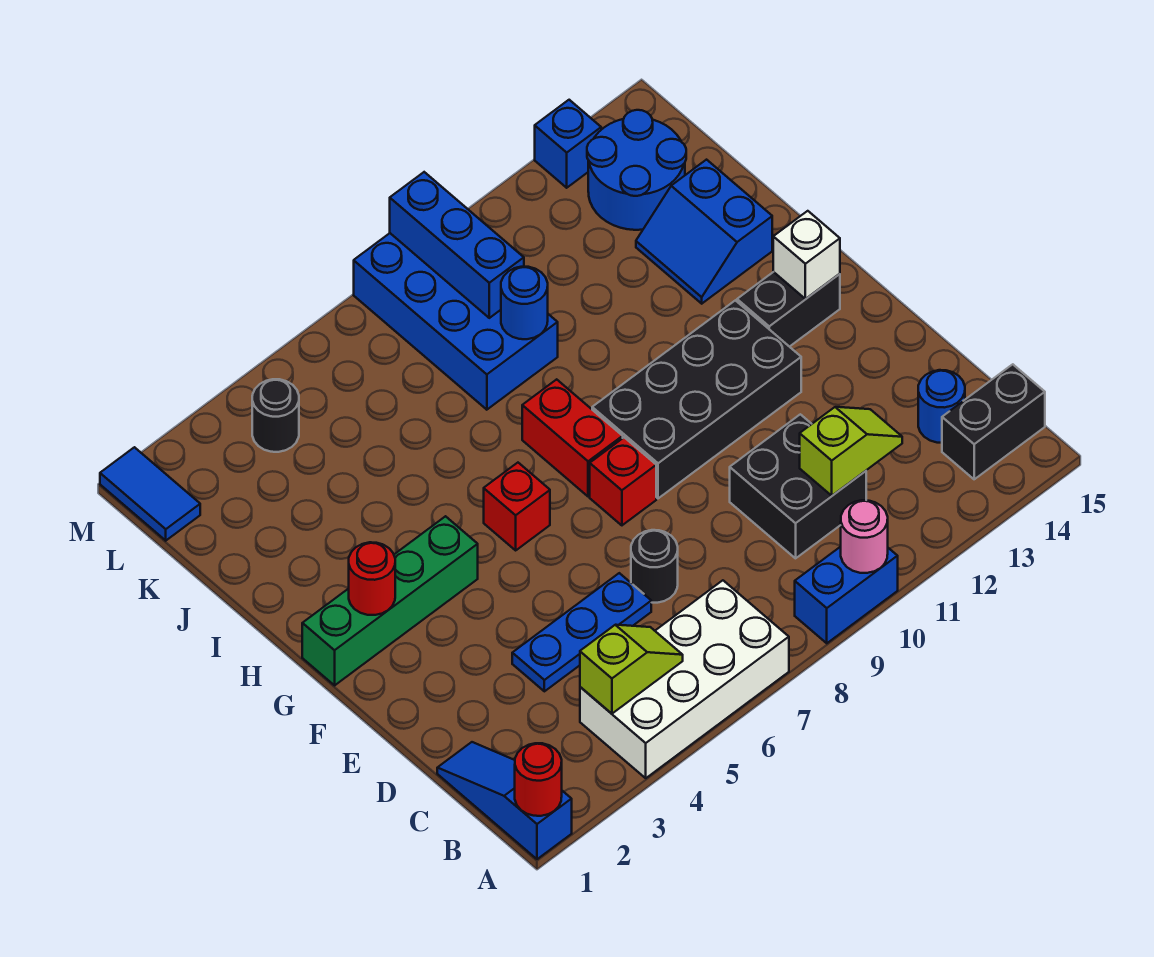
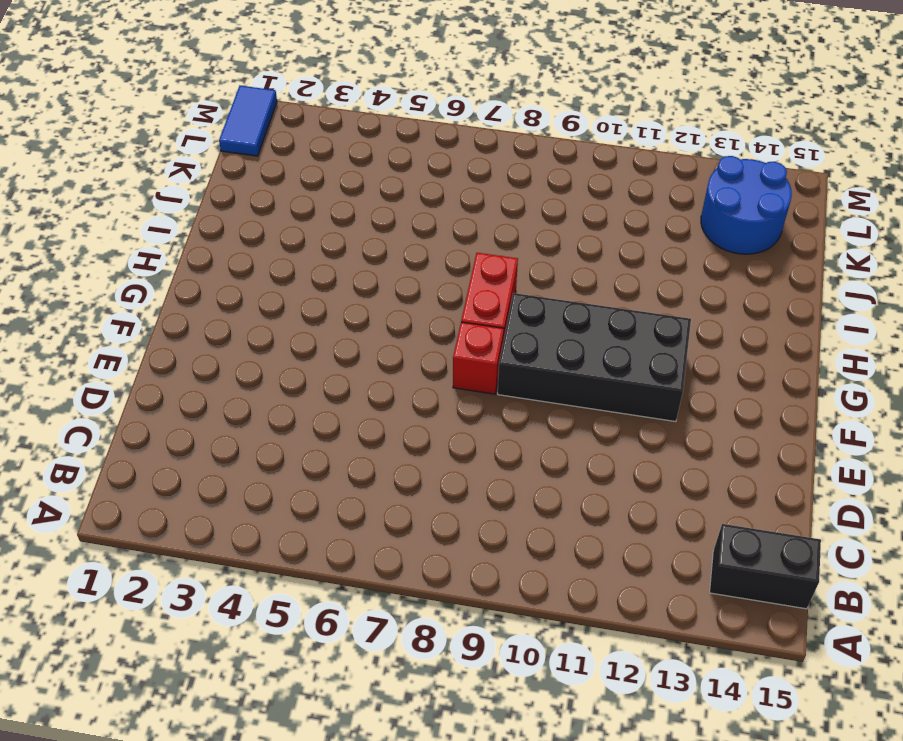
none -> blue 1x3 slope [437,742,572,859]
none -> white 2x4 brick [580,580,789,778]
none -> blue 1x2 brick [795,547,898,643]

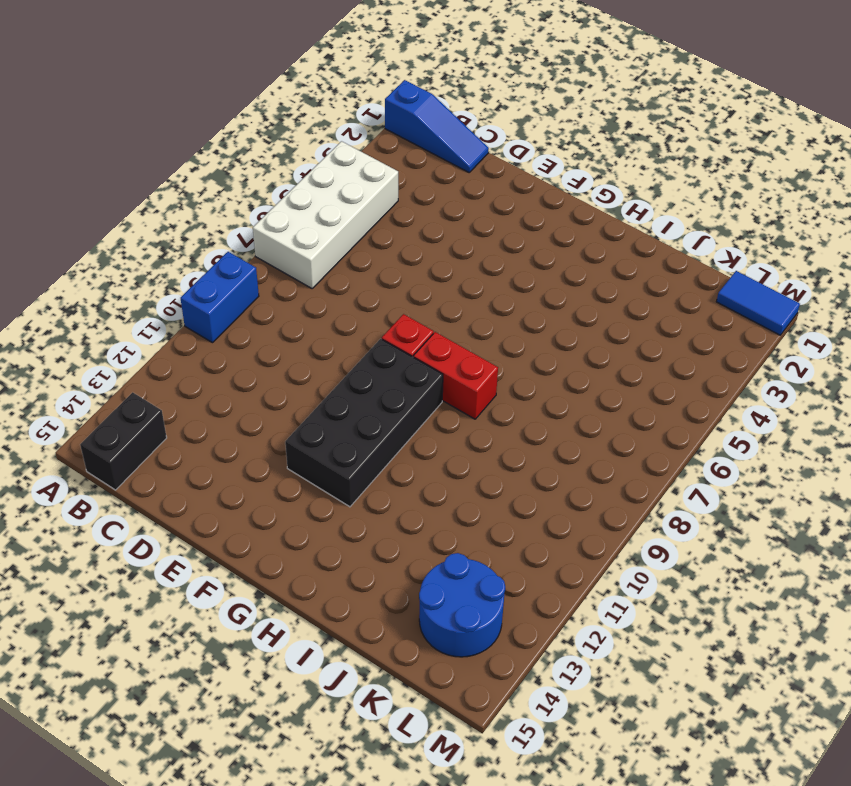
none -> black 2x2 brick [730,414,866,558]
none -> blue 1x1 round brick [918,370,965,443]
none -> blue 1x3 plate [512,573,651,691]

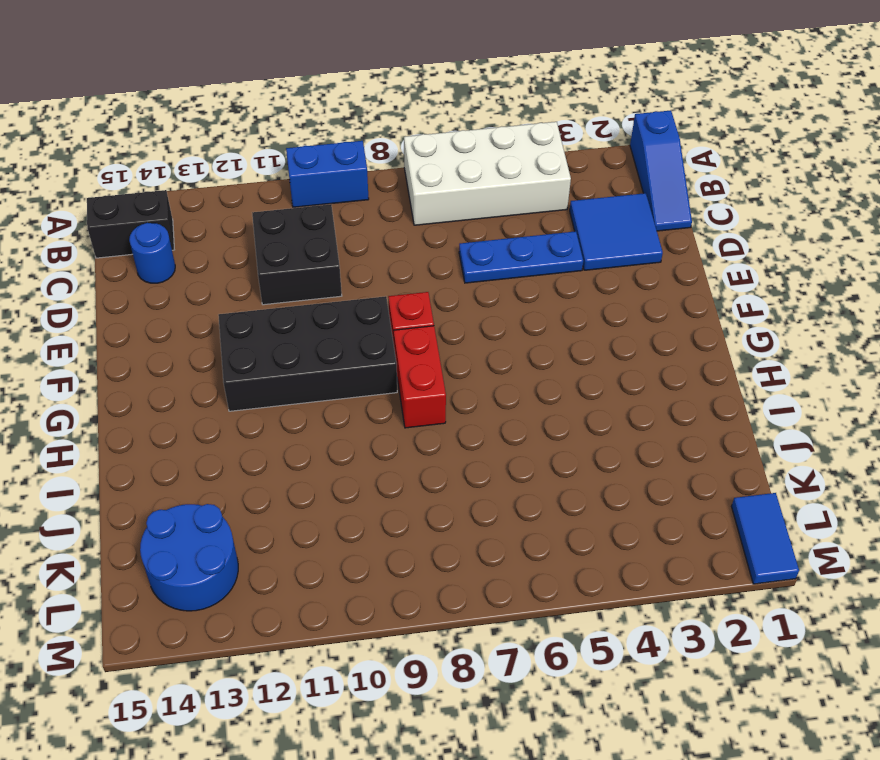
blue 2x2 tile [570,193,663,270] -> none
none -> black 1x1 round brick [631,530,678,603]
none -> green 1x4 brick [302,516,478,685]
none -> red 1x1 brick [484,463,550,550]

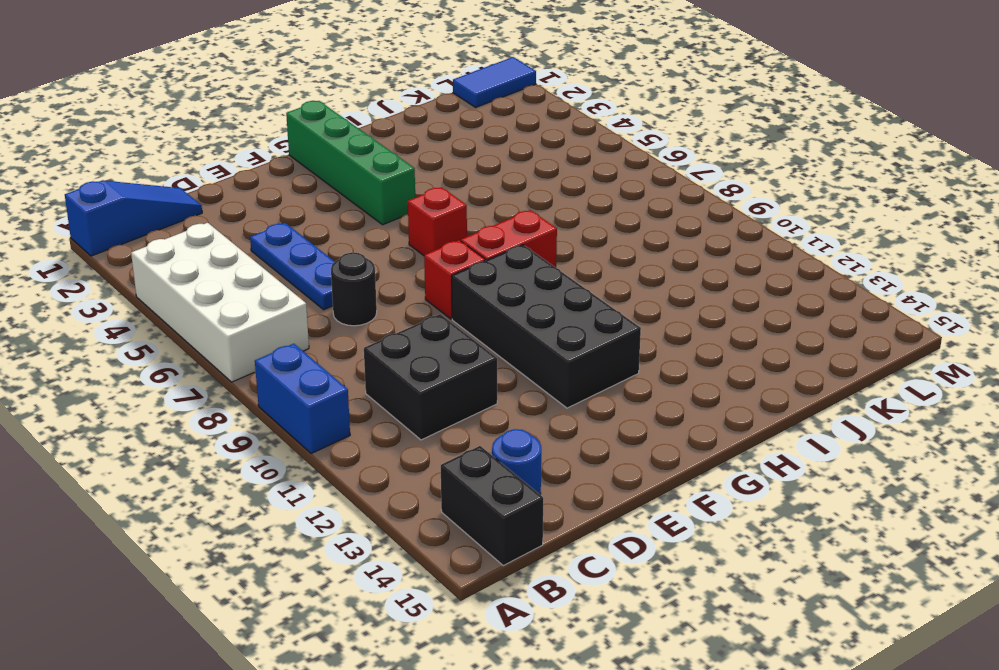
none -> black 1x2 brick [737,272,840,347]
none -> blue 2x2 slope [636,160,772,304]
none -> blue 2x4 brick [354,233,558,410]

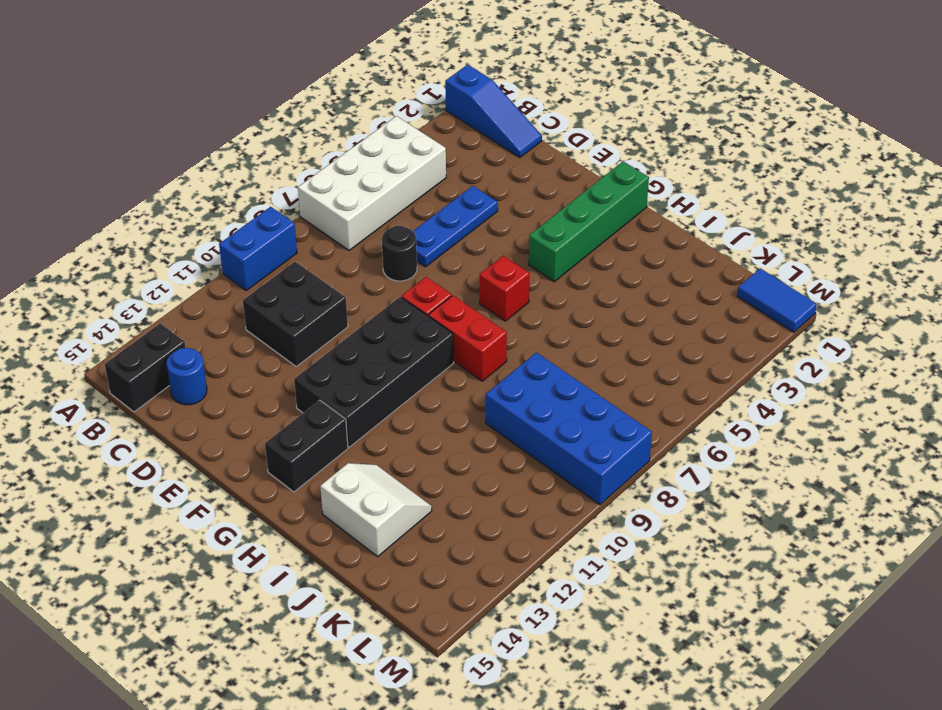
white 2x2 slope [320,463,432,556] -> blue 2x2 slope [636,160,772,304]
none -> blue 2x2 round brick [587,110,686,230]
none -> black 1x1 round brick [252,379,299,452]
none -> blue 1x1 brick [535,100,601,188]

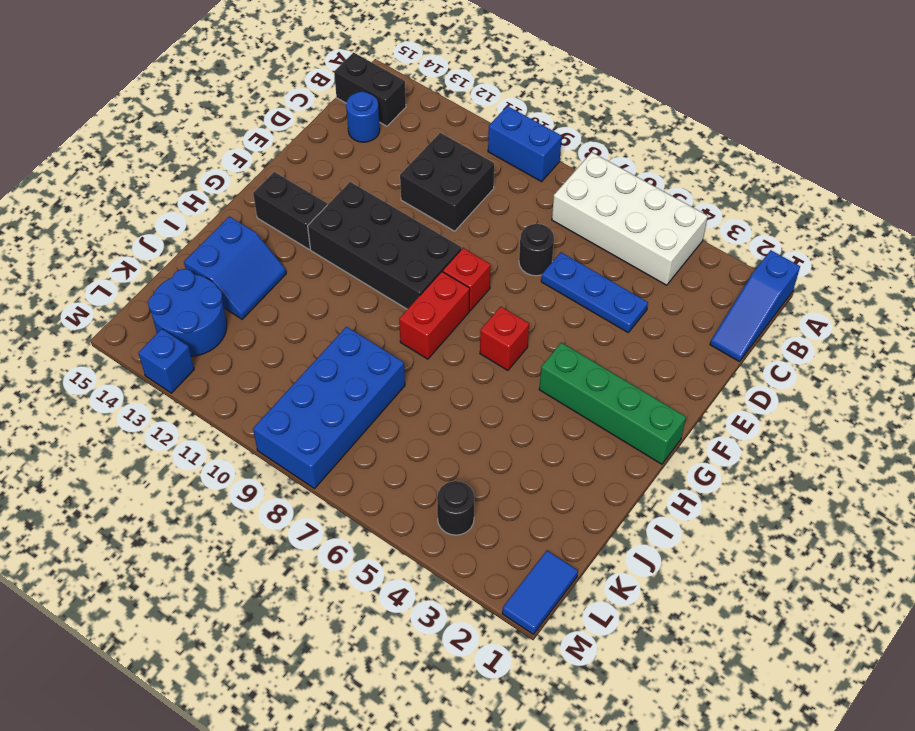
none -> red 1x1 round brick [515,743,562,816]
none -> pink 1x1 round brick [841,500,888,573]
none -> lime 1x2 slope [580,625,683,714]

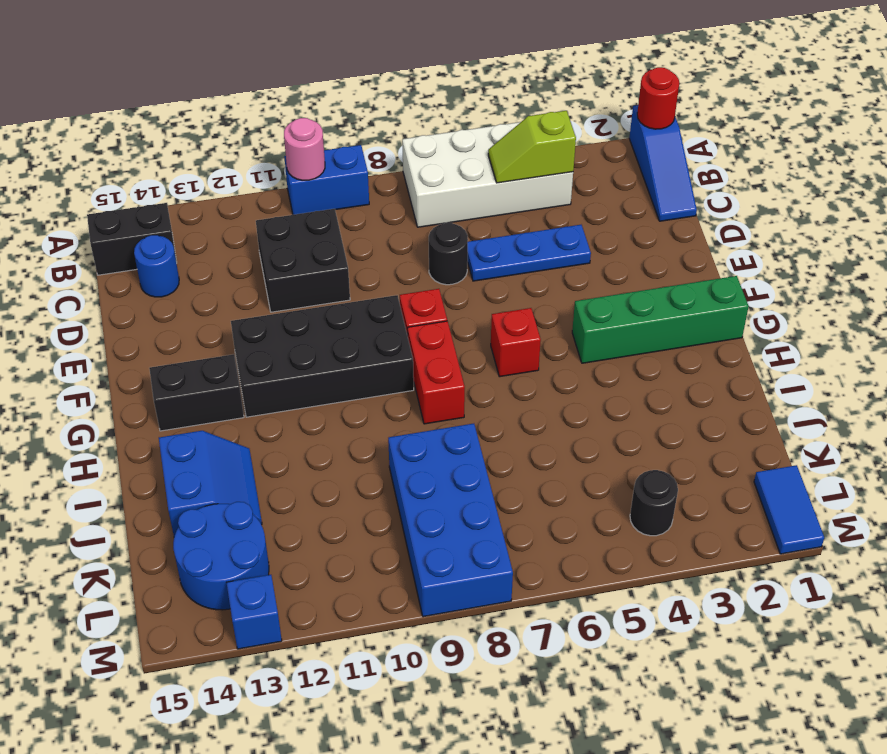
none -> lime 1x2 slope [800,407,902,496]
none -> red 1x1 round brick [349,542,395,615]
none -> white 1x1 brick [773,211,840,299]

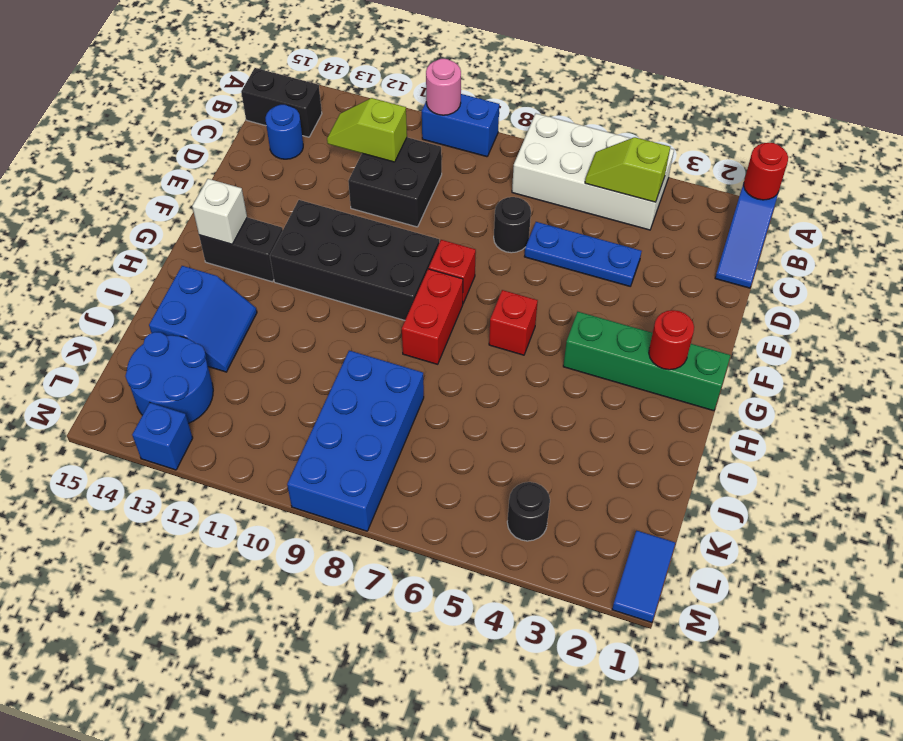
none -> blue 1x1 round brick [501,267,548,339]
none -> blue 1x3 brick [390,172,524,318]

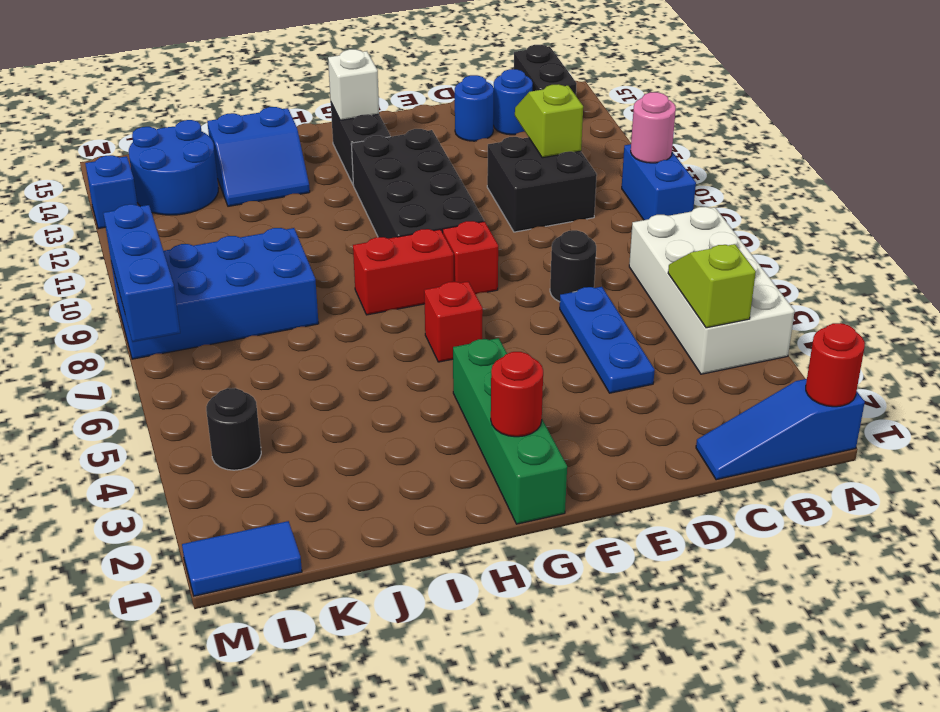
blue 1x1 round brick [455,75,494,141] -> blue 1x1 round brick moved to [501,267,548,339]
blue 1x3 brick [103,204,180,342] -> blue 1x3 brick turned to [390,172,524,318]

